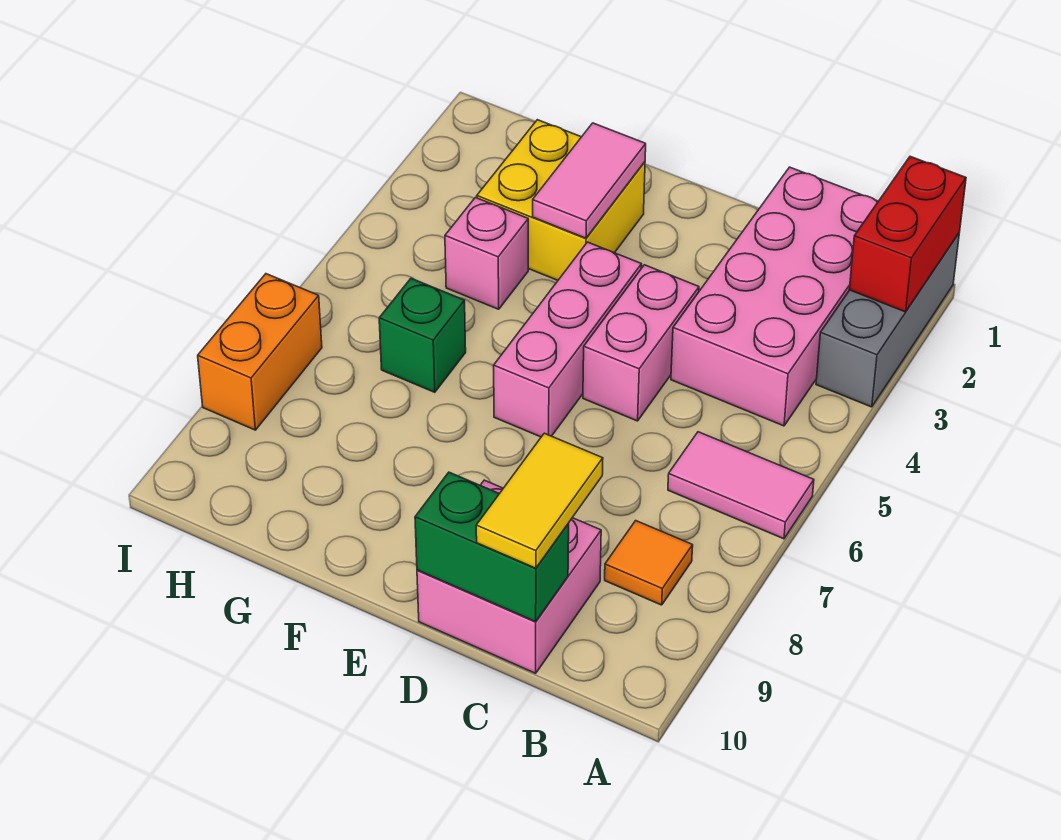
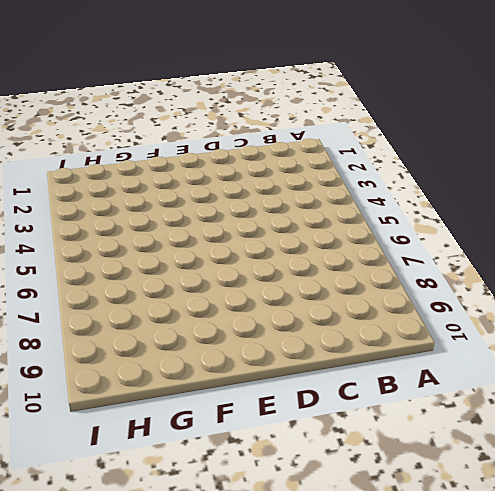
none -> grey 1x3 brick [816,234,959,407]
none -> pink 1x2 tile [668,432,814,539]
none -> pink 2x4 brick [671,167,878,426]

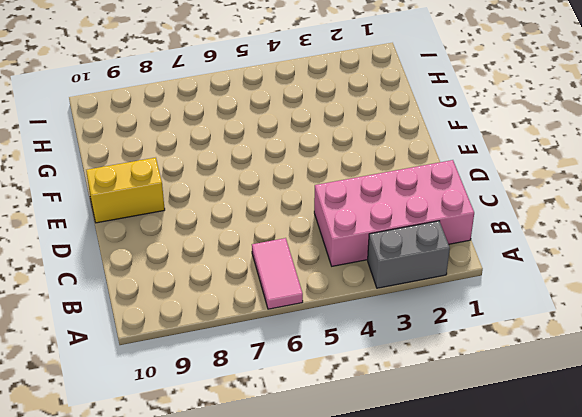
grey 1x2 brick [368,221,450,288] -> grey 1x3 brick [816,234,959,407]
yellow 1x2 brick [86,158,165,223] -> none
none -> orange 1x1 tile [605,521,693,605]
none -> pink 2x2 brick [417,480,601,673]
none -> pink 1x2 brick [583,265,699,421]

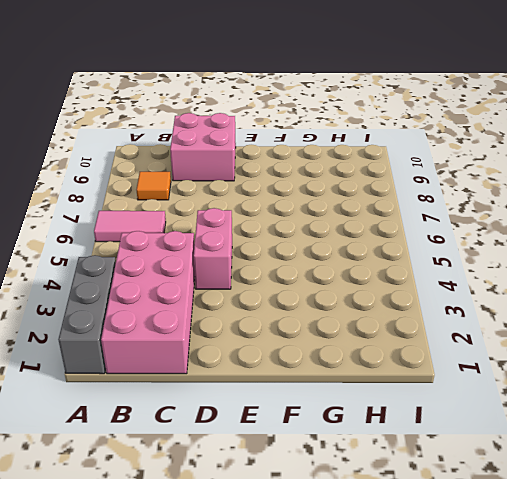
none -> pink 1x3 brick [494,242,642,437]
none -> yellow 2x2 brick [477,120,645,280]
none -> pink 1x1 brick [445,198,528,309]

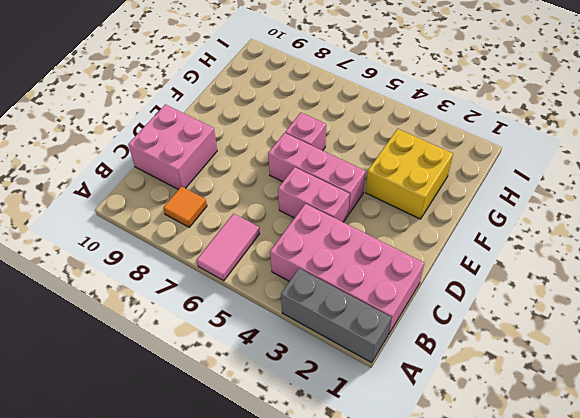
pink 1x1 brick [285,113,326,151] -> pink 1x1 brick moved to [445,198,528,309]
none -> green 1x1 brick [379,278,466,392]
none -> orange 1x2 brick [198,274,322,430]
none -> red 1x2 brick [849,156,966,312]

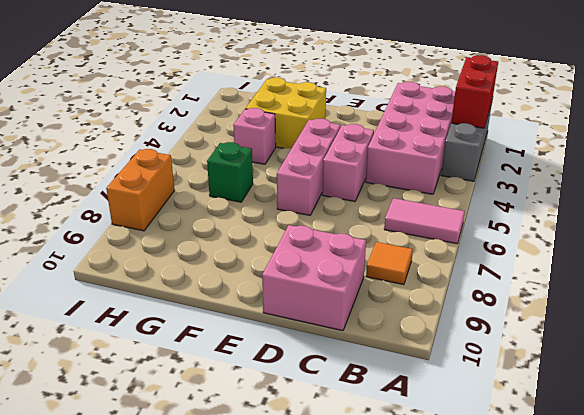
none -> green 1x2 brick [415,472,569,622]
none -> pink 1x2 tile [533,123,646,238]
none -> yellow 1x2 tile [476,433,603,568]

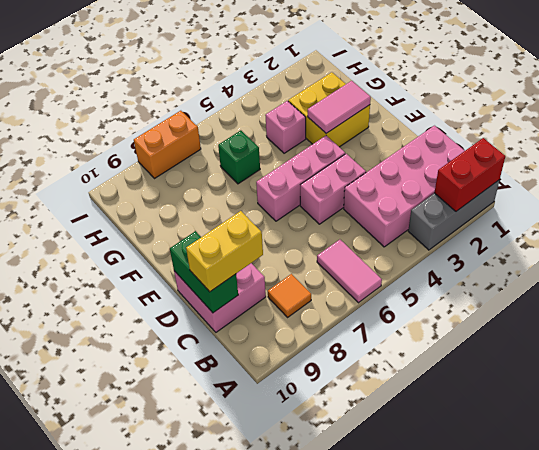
yellow 1x2 brick [186,211,263,292] -> yellow 1x2 tile [476,433,603,568]

